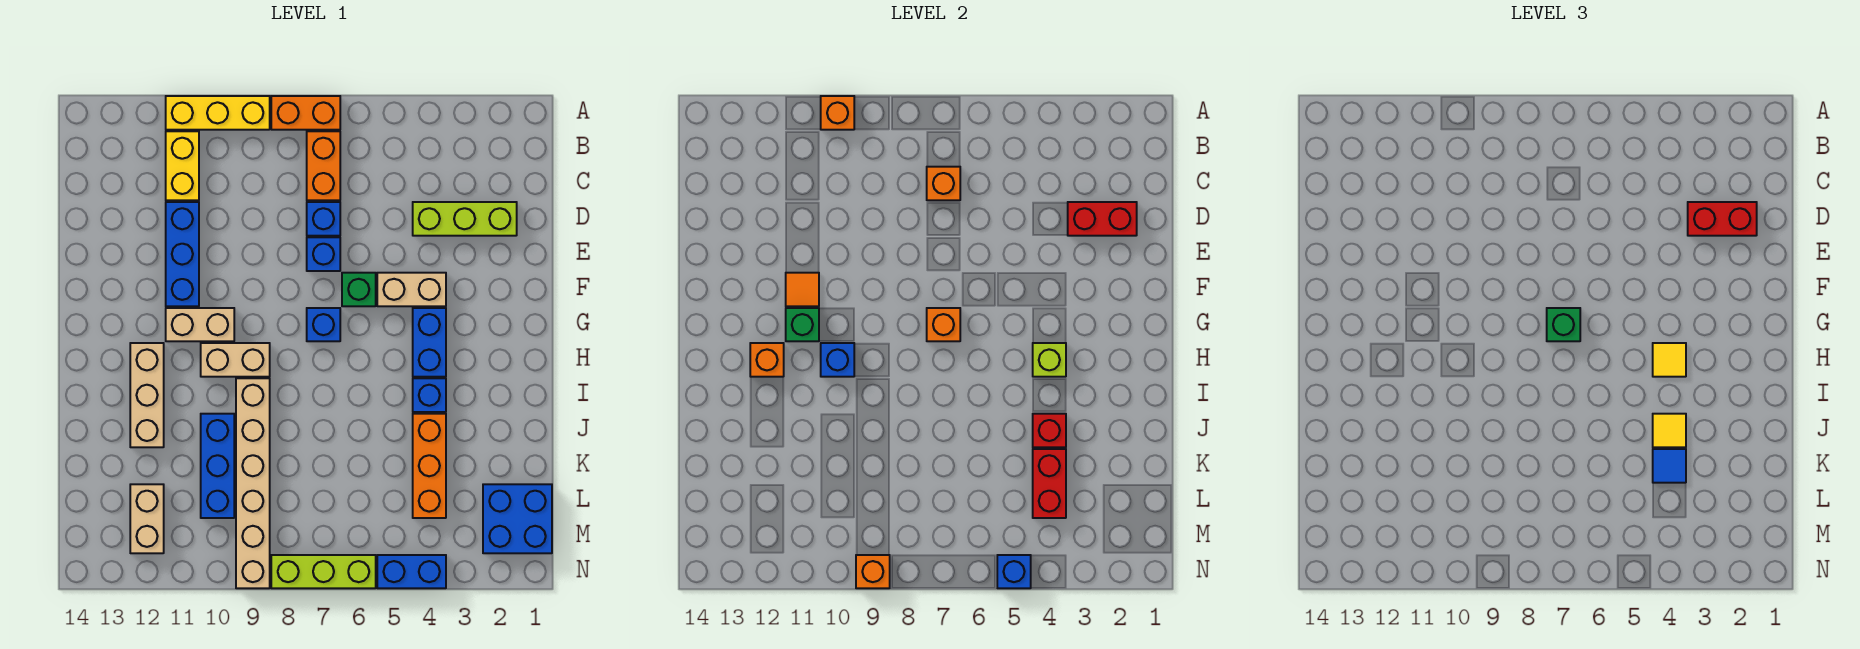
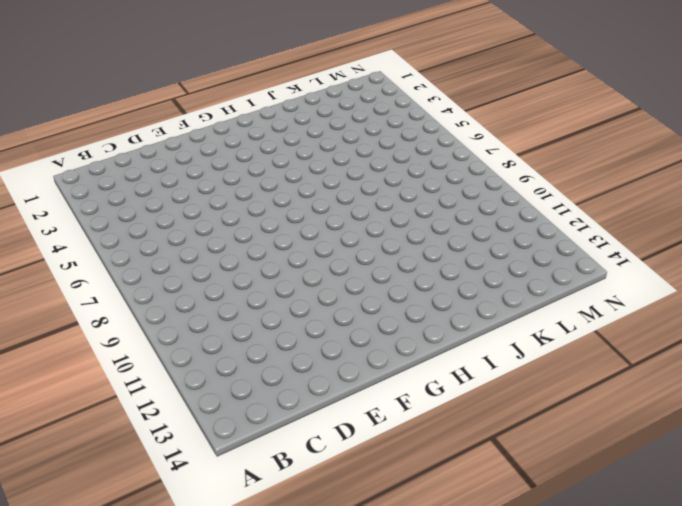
none -> orange 1x2 brick [271,96,340,130]
none -> yellow 1x3 brick [166,96,270,130]
none -> orange 1x2 brick [307,131,340,200]
none -> yellow 1x2 brick [166,131,199,200]

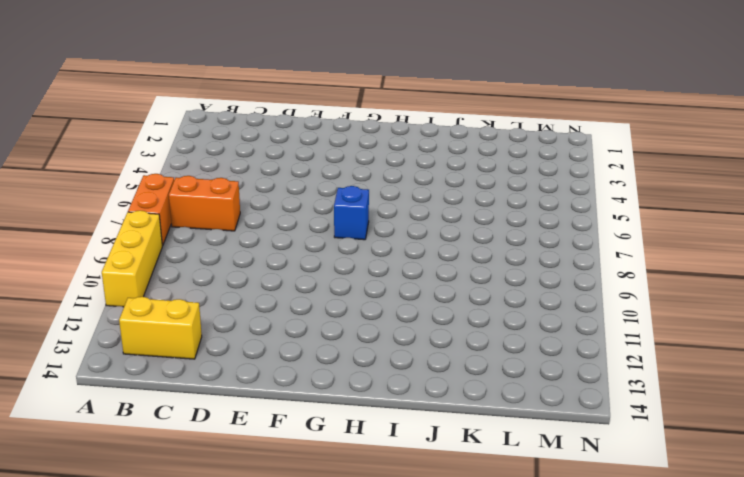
yellow 1x2 brick [119,297,202,359] -> yellow 1x2 brick moved to [166,131,199,200]
none -> lime 1x3 brick [413,202,517,236]
none -> blue 1x1 brick [307,202,340,236]
none -> blue 1x3 brick [166,202,199,306]
none -> blue 1x1 brick [307,237,340,271]

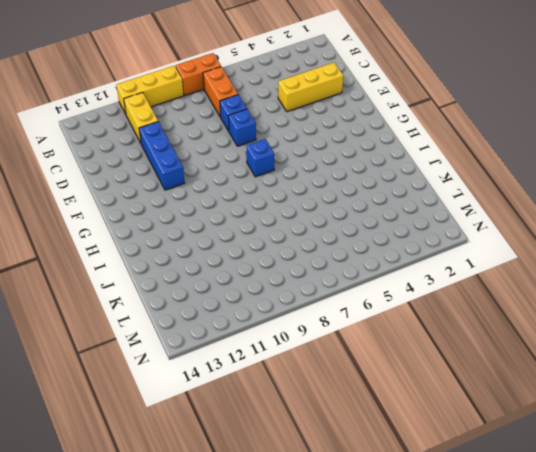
yellow 1x3 brick [278,63,343,112] -> lime 1x3 brick [413,202,517,236]
none -> tan 1x2 brick [377,273,446,306]
none -> green 1x1 brick [342,273,376,306]
none -> blue 1x2 brick [413,308,446,377]
none -> tan 1x2 brick [166,308,234,341]

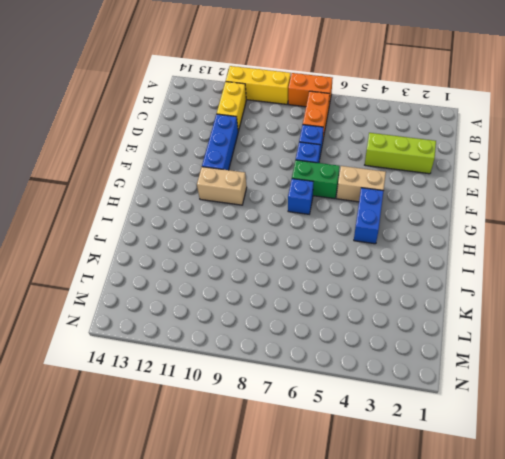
green 1x2 brick [292,160,340,199] -> green 1x1 brick [342,273,376,306]
none -> tan 1x2 brick [201,343,270,377]
none -> tan 1x3 brick [130,343,164,447]
none -> blue 1x1 brick [413,378,446,412]
none -> tan 1x6 brick [236,378,270,588]

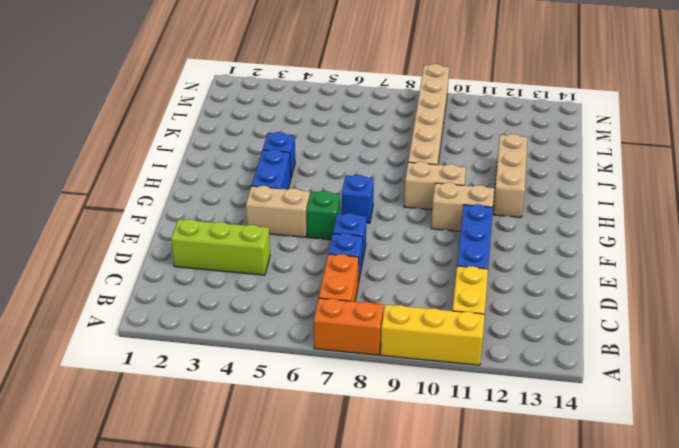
none -> orange 1x3 brick [413,414,446,518]
none -> blue 1x3 brick [201,414,234,518]
none -> blue 2x2 brick [483,484,552,553]
none -> tan 1x2 brick [130,484,164,553]

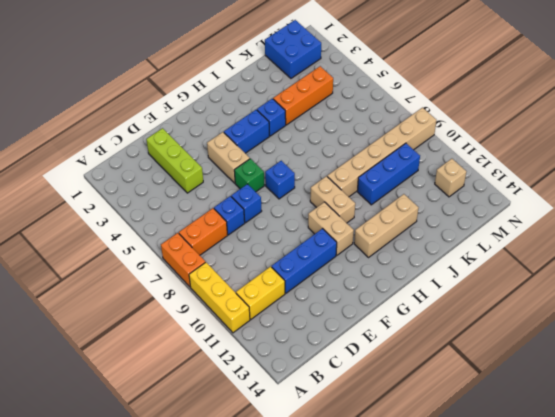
tan 1x1 brick [435,159,466,197] -> tan 1x2 brick [130,484,164,553]
none -> blue 1x2 brick [377,555,446,588]
none -> lime 1x3 brick [271,555,376,588]
none -> orange 1x1 brick [821,96,854,130]
none -> orange 1x1 brick [927,167,960,200]

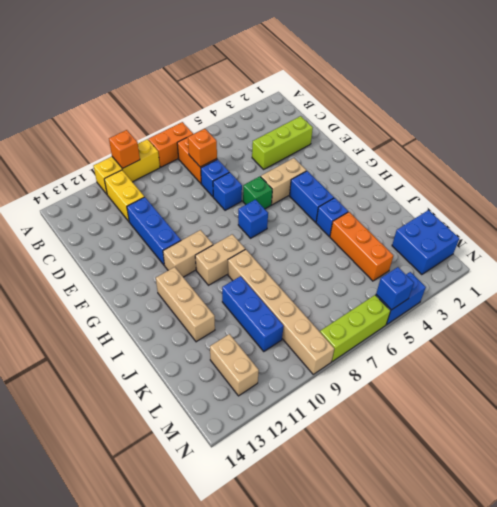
none -> red 1x2 brick [1068,202,1137,236]
none -> orange 1x1 tile [786,273,819,306]
none -> orange 1x1 brick [927,308,960,341]
none -> green 1x1 brick [786,308,819,341]

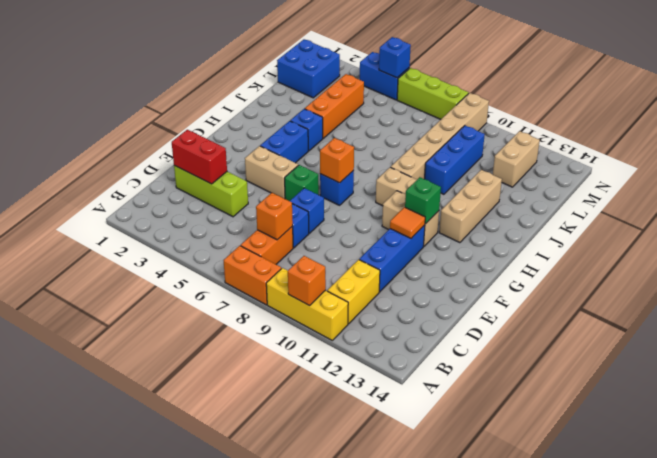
none -> lime 1x1 brick [1033,343,1066,377]
none -> blue 1x1 brick [821,343,854,377]
none -> orange 1x1 brick [750,343,784,377]
none -> red 1x1 brick [1033,414,1066,447]

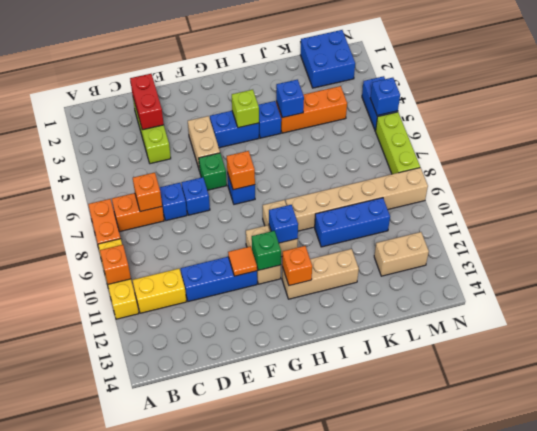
blue 1x1 brick [276,80,304,118] -> red 1x1 brick [1033,414,1066,447]
none -> red 1x2 brick [1033,449,1066,518]
none -> orange 1x1 brick [856,555,890,588]
none -> red 1x2 brick [1688,202,1757,236]
none -> green 1x1 brick [1547,308,1580,341]

